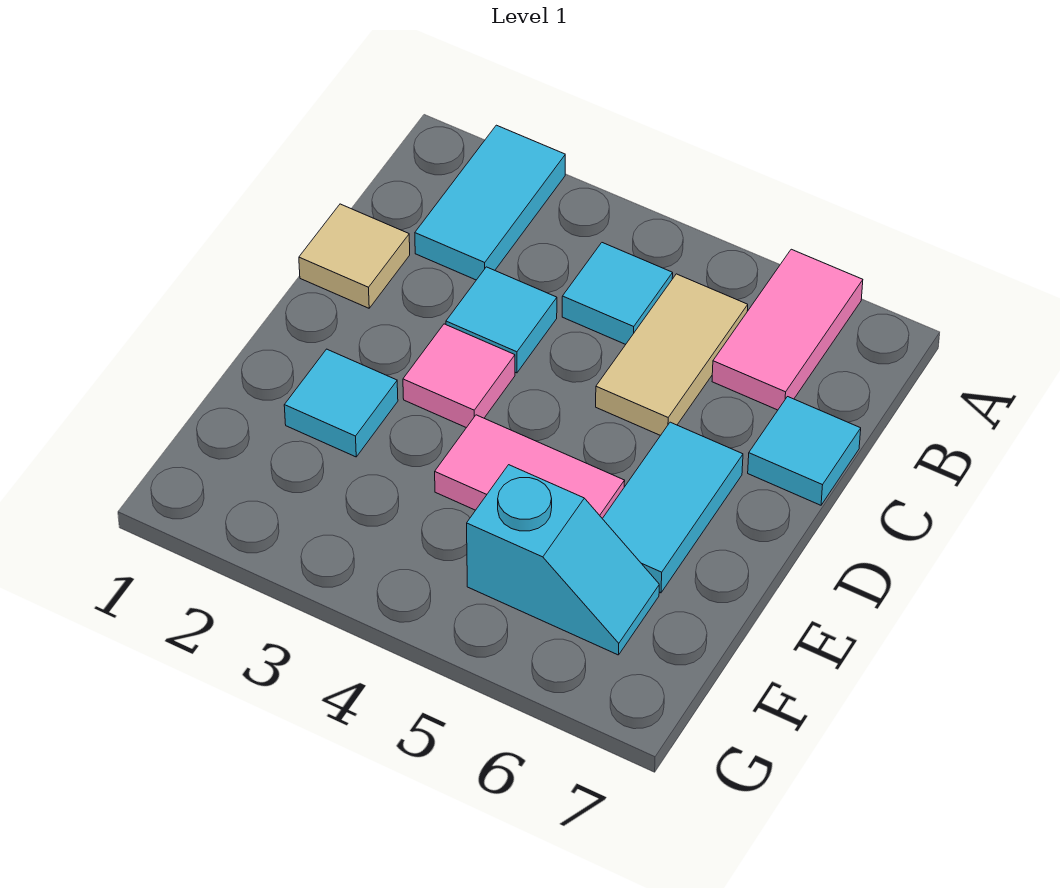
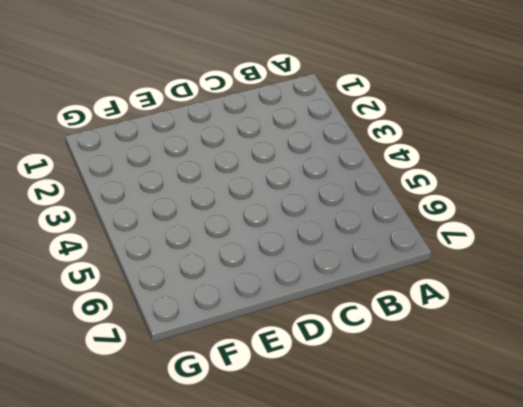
none -> cyan 1x2 tile [415,125,565,280]
none -> pink 1x2 tile [712,249,863,410]
none -> cyan 1x1 tile [562,243,673,344]

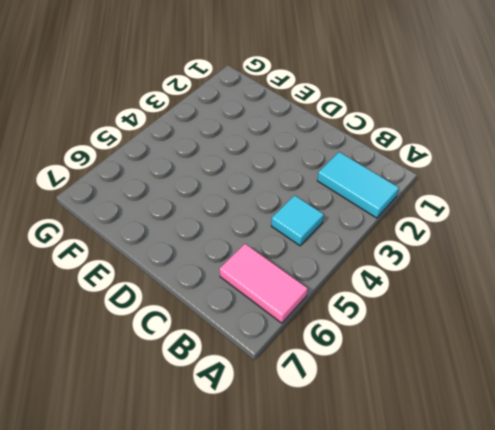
none -> tan 1x2 tile [596,274,748,436]
none -> tan 1x1 tile [299,204,410,308]
none -> cyan 1x1 tile [446,267,557,373]

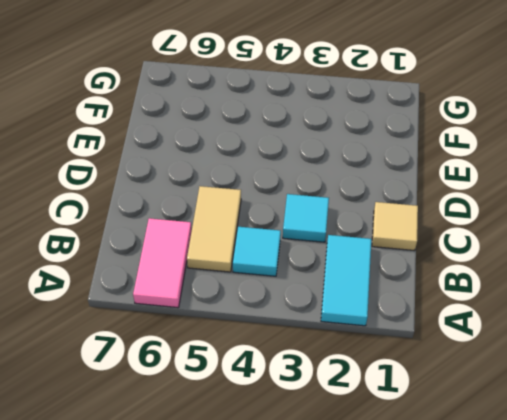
none -> cyan 1x1 tile [748,397,861,505]
none -> pink 1x1 tile [403,324,515,428]
none -> cyan 1x2 tile [602,422,743,593]

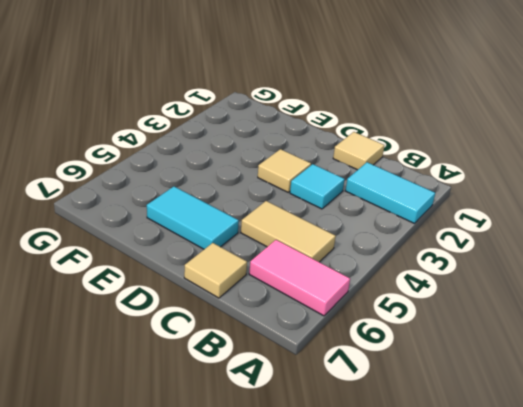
tan 1x1 tile [184,243,247,298] -> cyan 1x1 tile [748,397,861,505]
tan 1x1 tile [258,149,311,192] -> pink 1x1 tile [403,324,515,428]
none -> cyan 1x1 tile [562,243,673,344]
none -> cyan 1x1 tile [284,349,398,457]
none -> pink 1x2 tile [435,415,625,518]

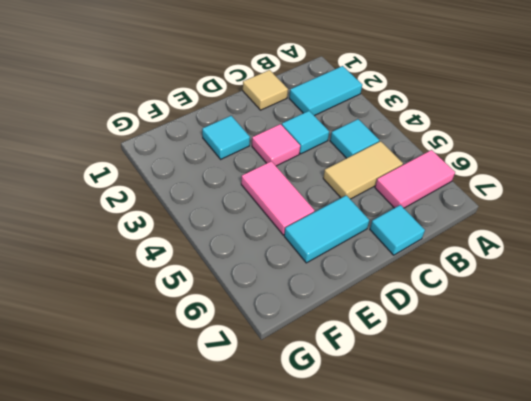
none -> cyan 1x2 slope [467,465,659,655]

